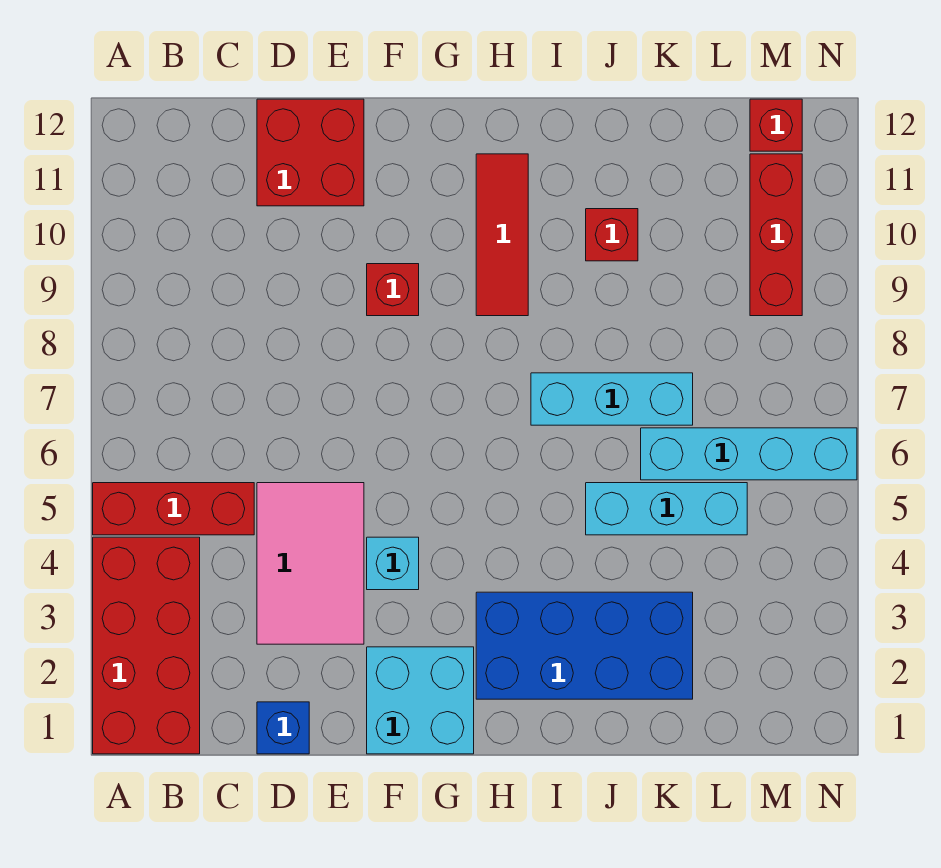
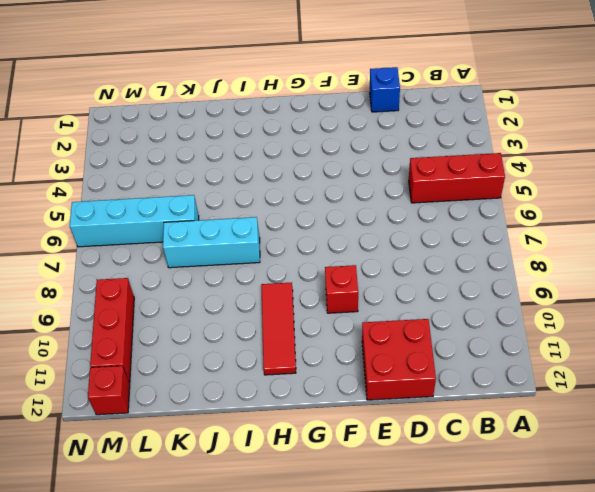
none -> red 2x4 brick [93,537,200,754]
none -> pink 2x3 tile [257,483,364,644]
none -> cyan 2x2 brick [367,647,474,754]

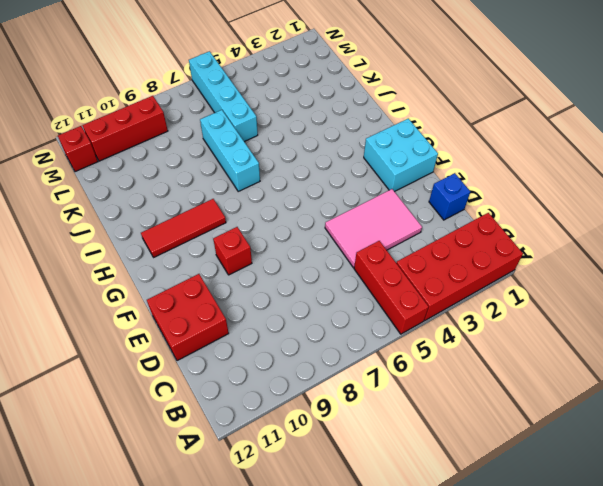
none -> cyan 1x1 brick [367,537,419,590]
none -> blue 2x4 brick [476,592,693,699]
none -> cyan 1x3 brick [586,483,747,535]

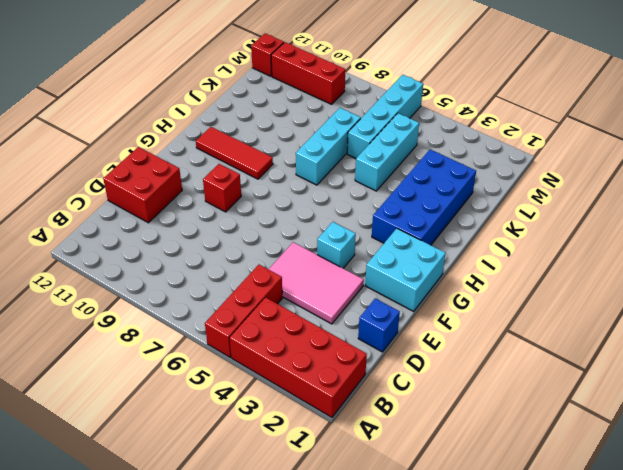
none -> red 1x1 brick [586,209,638,261]

